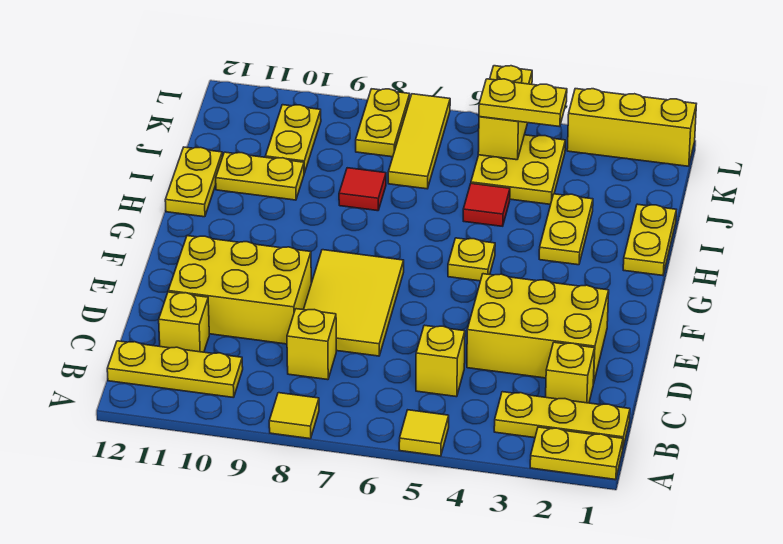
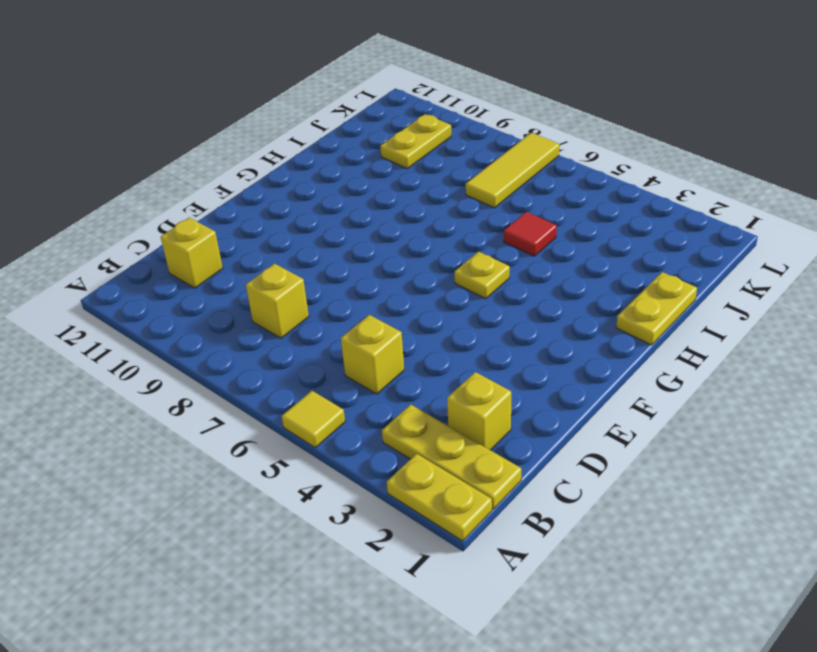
none -> yellow 1x1 tile [269,393,319,439]
none -> yellow 1x3 plate [107,341,243,398]
none -> yellow 2x3 brick [467,274,609,384]

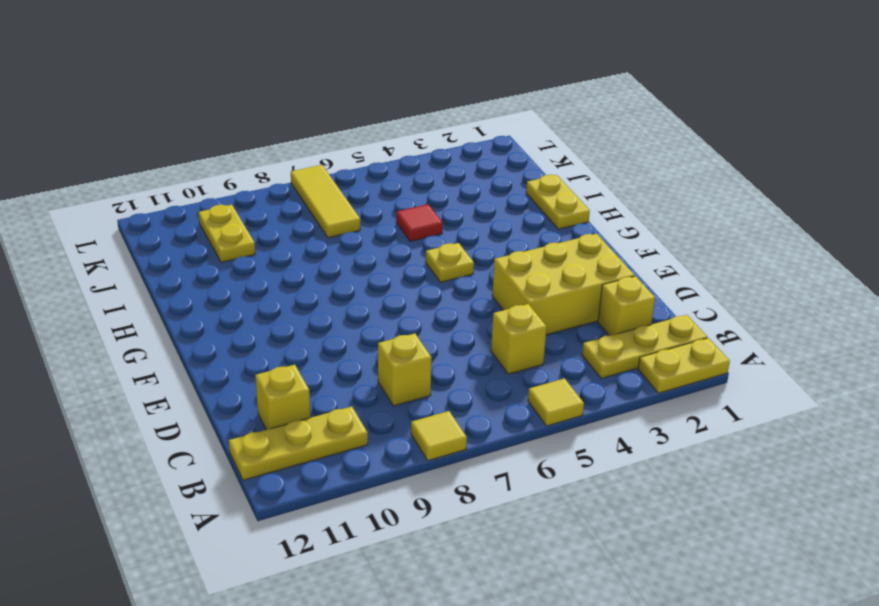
none -> yellow 2x3 tile [303,250,404,356]
none -> yellow 2x3 brick [168,236,311,344]
none -> yellow 1x2 plate [539,194,593,265]

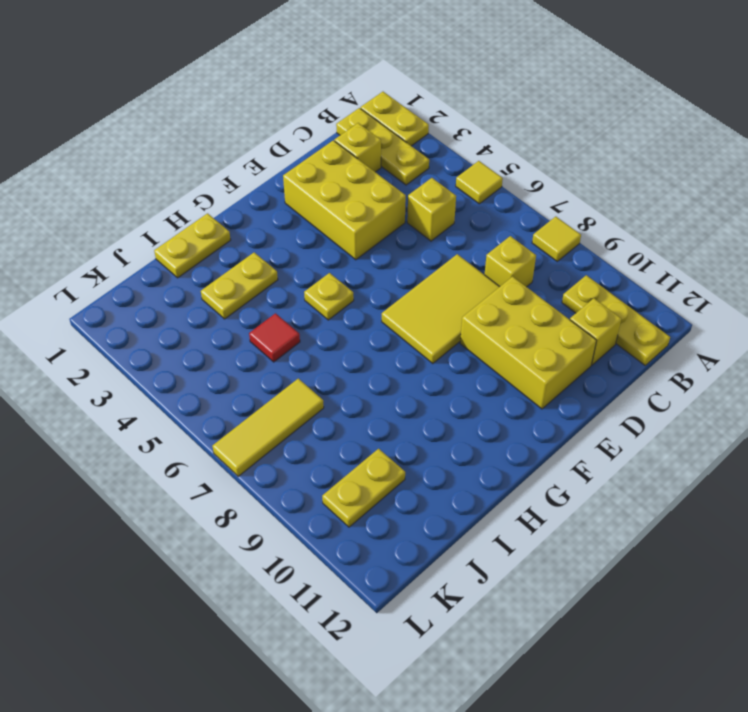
none -> yellow 1x2 plate [165,147,222,217]
none -> red 1x1 tile [339,168,386,211]
none -> yellow 1x2 plate [216,152,304,200]

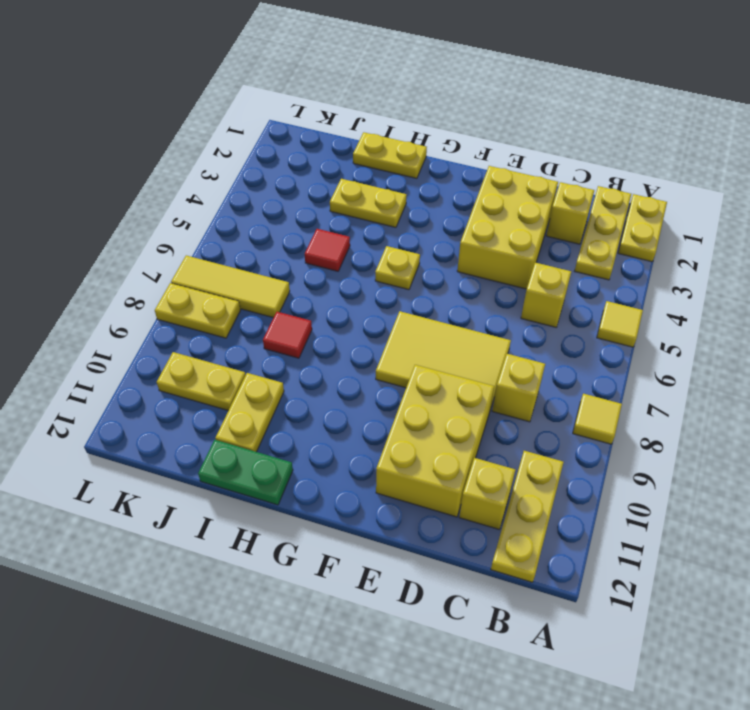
green 1x2 plate [198,440,293,505] -> yellow 1x2 plate [165,147,222,217]
none -> yellow 2x2 plate [471,135,565,204]
none -> yellow 1x3 brick [567,89,696,166]
none -> yellow 1x2 brick [478,66,532,160]

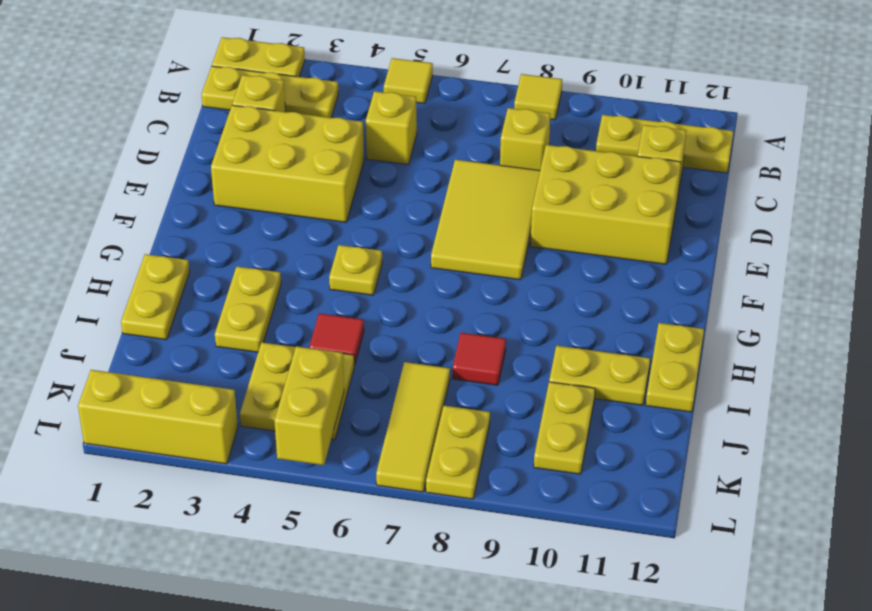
none -> yellow 1x2 plate [479,79,567,127]

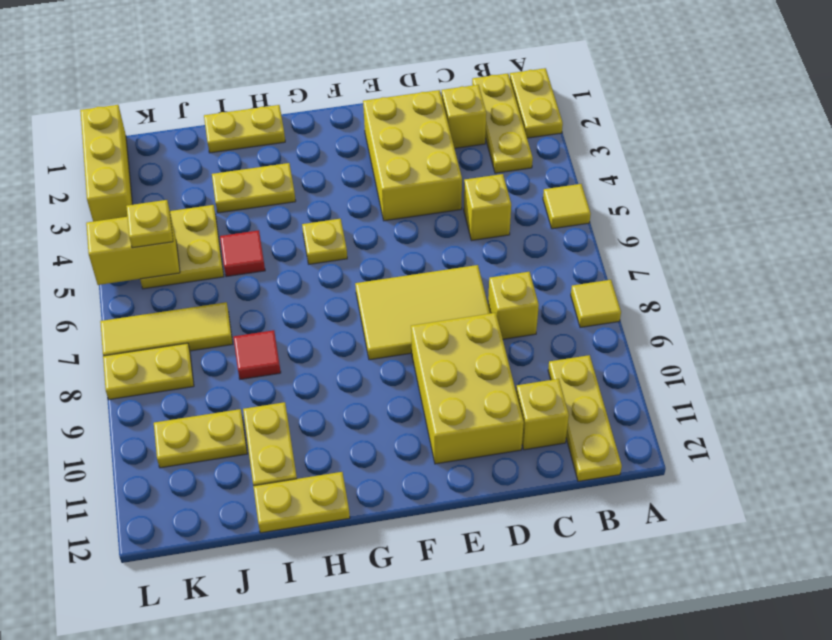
yellow 1x1 plate [126,200,173,248] -> yellow 1x2 plate [479,79,567,127]

